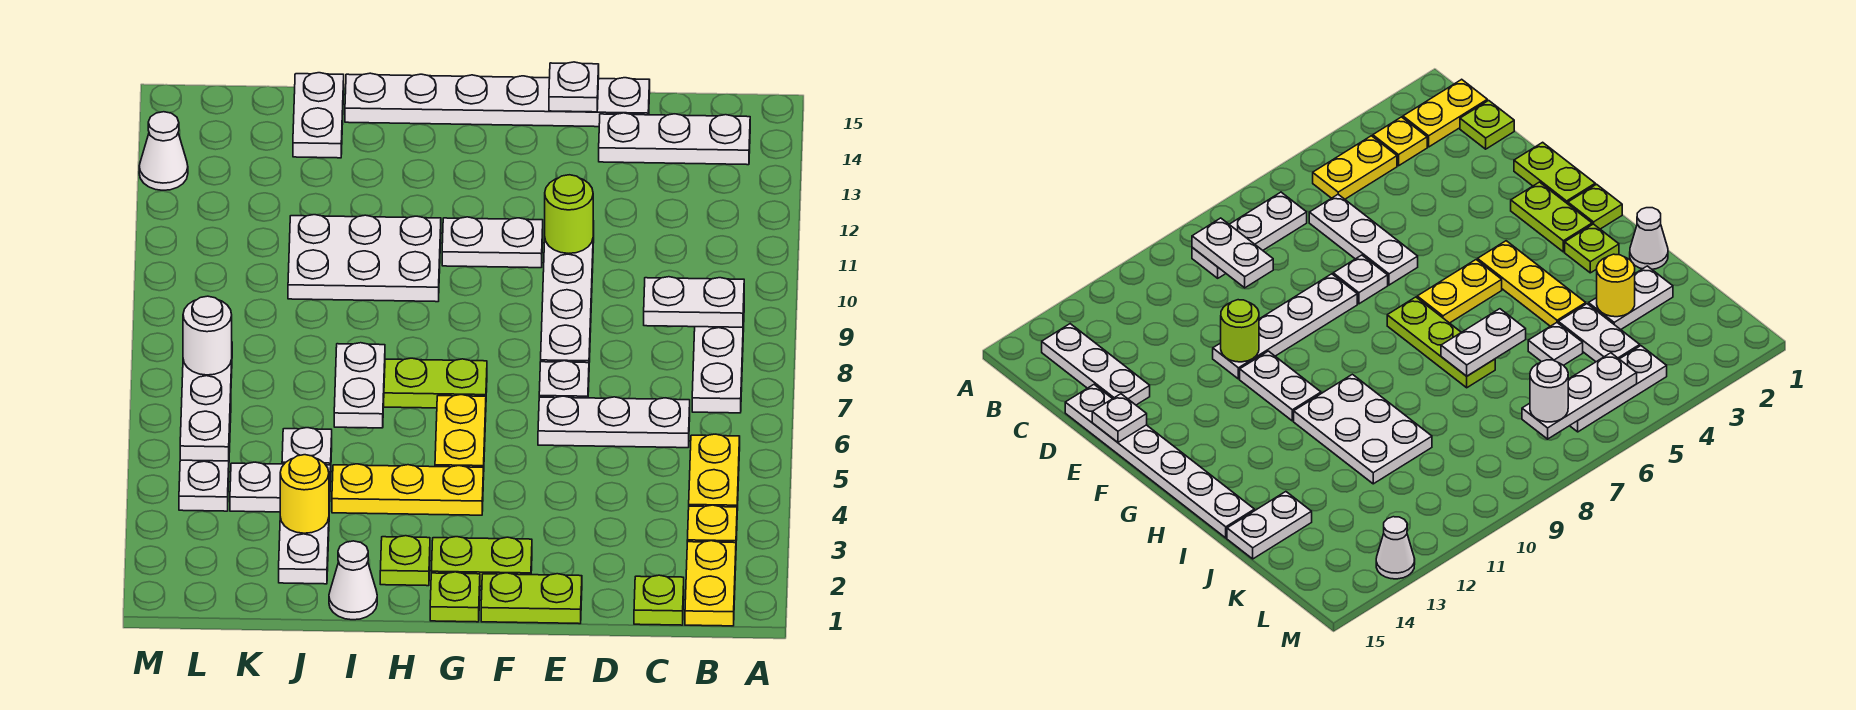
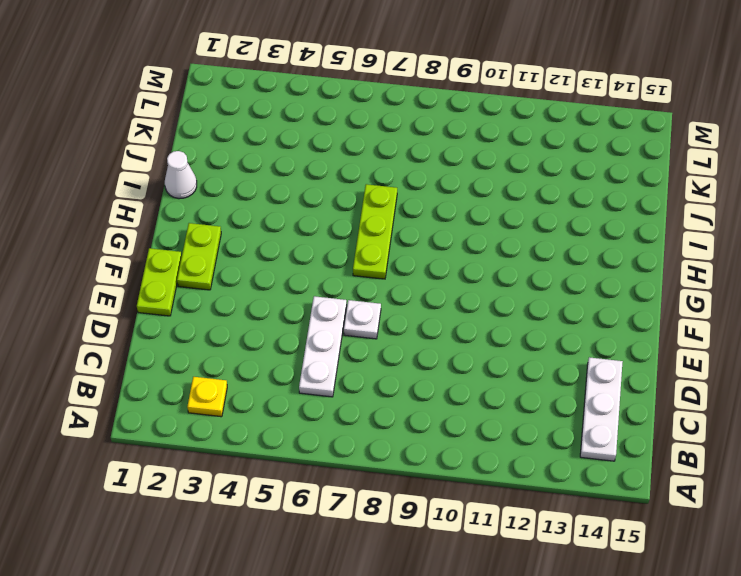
none -> yellow 1x2 plate [685,541,736,626]
none -> yellow 1x2 plate [689,434,740,510]
none -> white 1x3 plate [692,318,744,413]
none -> lime 1x1 plate [634,575,684,625]

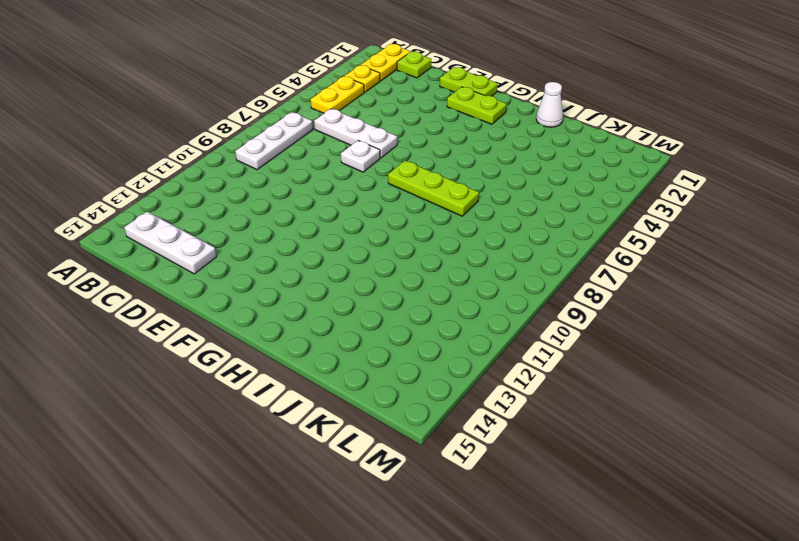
none -> white 1x6 plate [345,73,650,127]
none -> white 1x4 plate [541,221,594,363]
none -> white 1x2 plate [442,217,543,268]
none -> lime 1x1 plate [430,572,480,622]

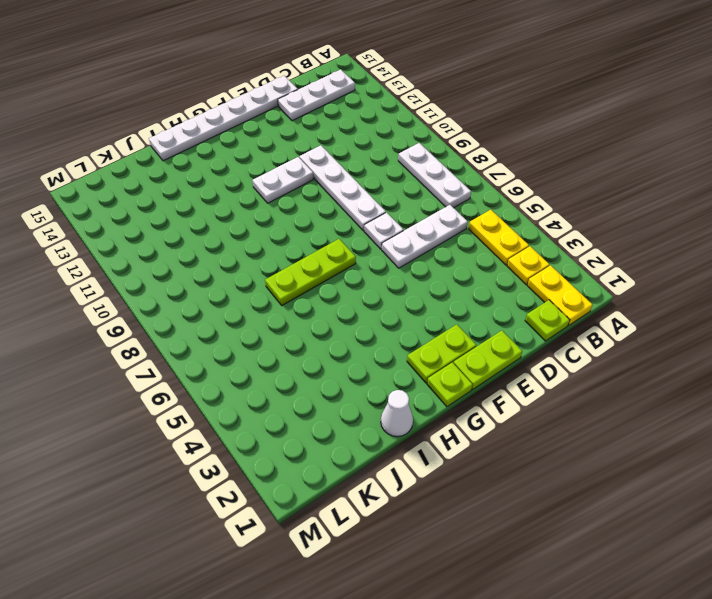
none -> yellow 1x3 plate [332,464,483,515]
none -> yellow 1x2 plate [435,395,486,480]
none -> lime 1x1 plate [380,536,430,586]
none -> white 2x3 plate [288,215,441,302]

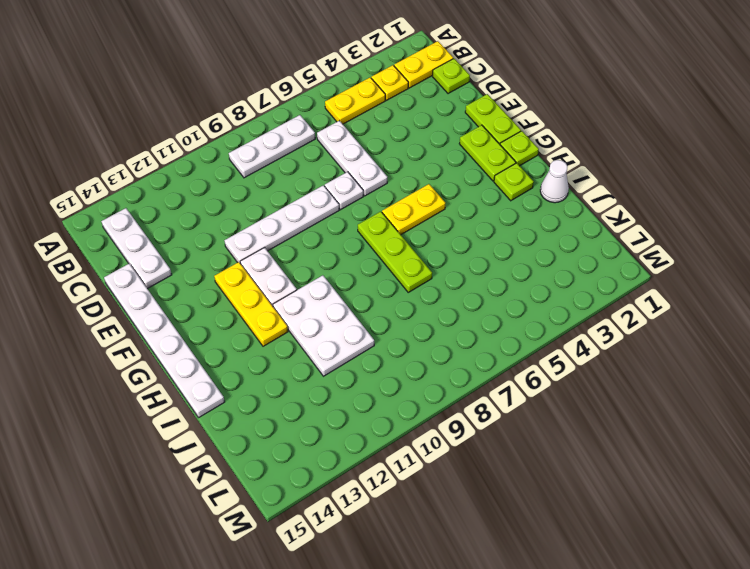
yellow 1x3 plate [214,262,288,346] -> yellow 1x3 plate moved to [332,464,483,515]
none -> white 1x2 plate [279,517,329,584]
none -> white 1x2 plate [230,462,331,512]
none -> white 1x1 plate [282,428,332,465]
none -> white 1x2 plate [293,73,344,158]

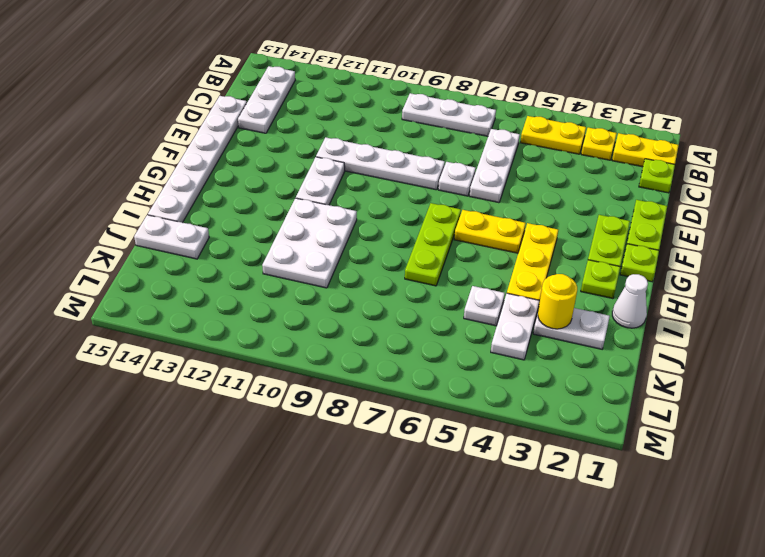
none -> white 1x3 plate [179,408,231,511]
none -> white 1x1 cone [139,112,188,190]
none -> white 1x2 plate [644,277,744,327]
none -> lime 1x1 round brick [545,175,593,253]

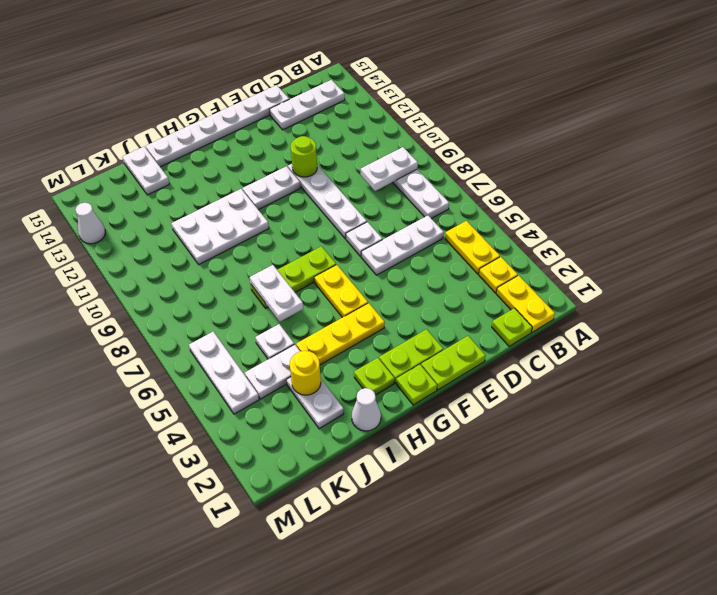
none -> white 1x1 plate [549,62,599,112]
none -> white 1x3 plate [180,360,232,461]
none -> white 1x1 round brick [183,296,232,375]

